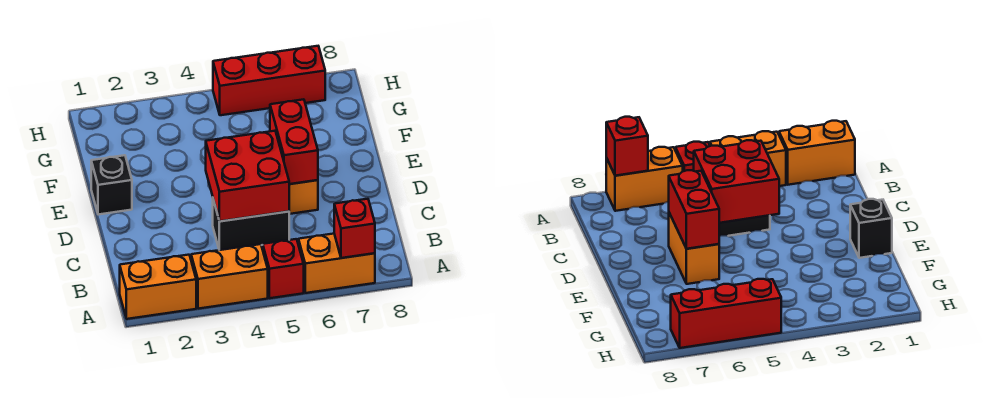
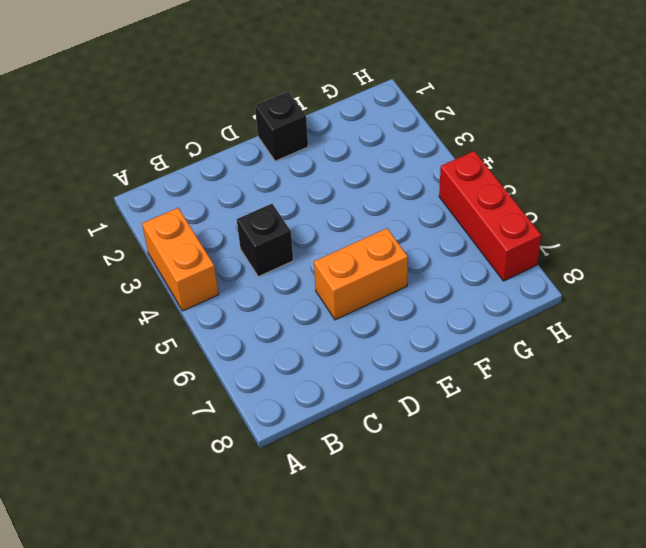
black 1x1 brick [237,204,293,277] -> black 1x2 brick [213,200,289,250]
none -> orange 1x2 brick [120,255,196,319]
none -> red 1x1 brick [263,239,304,298]

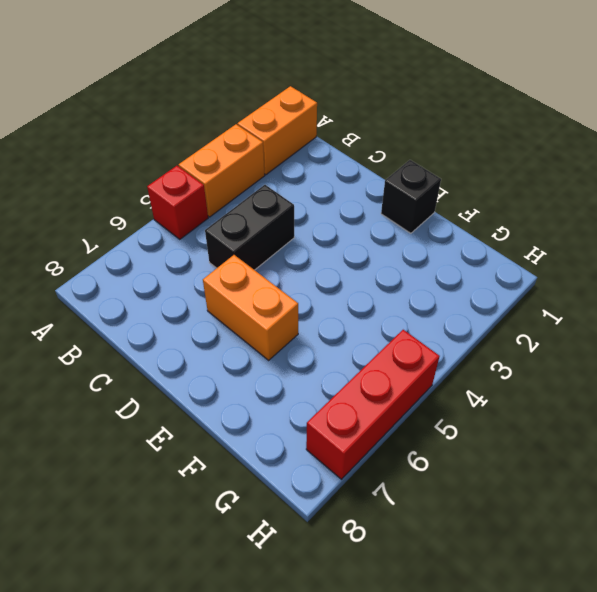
none -> orange 1x2 brick [298,234,375,293]
none -> red 1x1 brick [334,199,375,258]

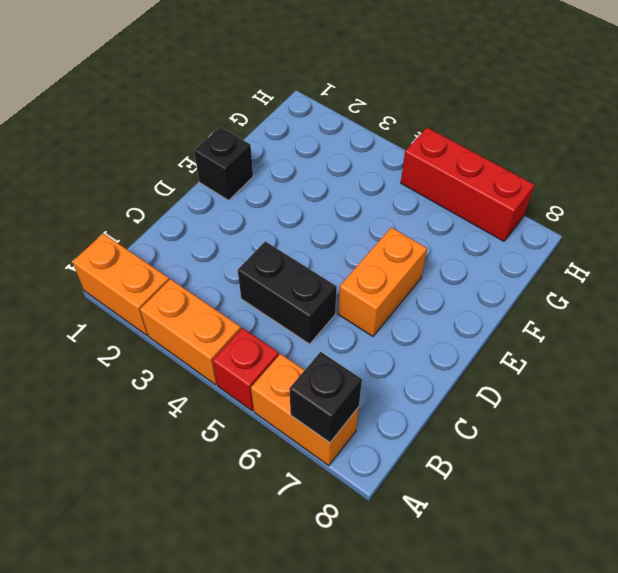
black 1x1 brick [289,352,362,443] -> red 1x1 brick [334,199,375,258]
none -> red 2x2 brick [206,131,289,221]
none -> red 1x2 brick [270,99,318,184]

